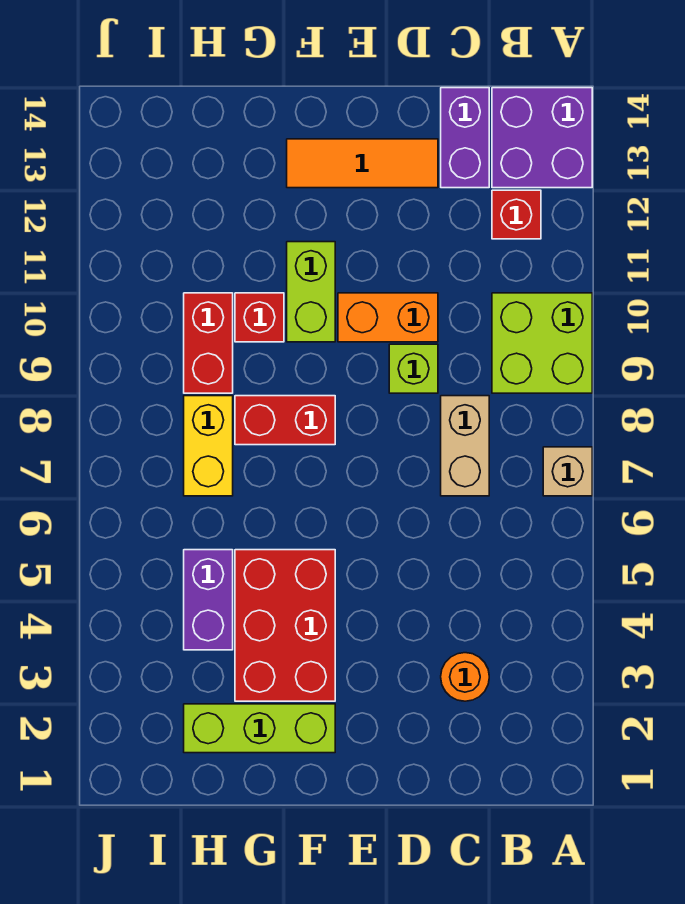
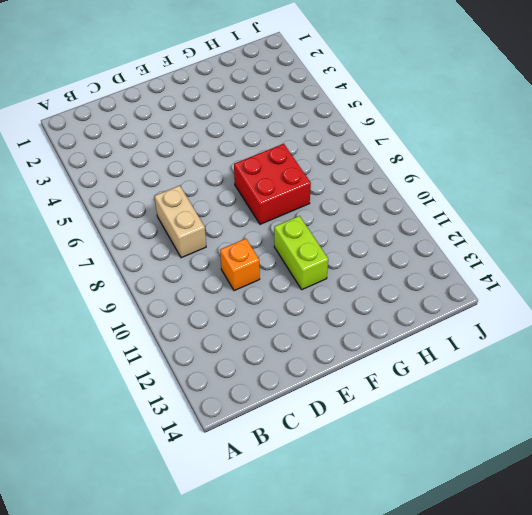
orange 1x1 brick [220,239,260,291] -> orange 1x2 brick [338,293,438,342]
red 2x2 brick [234,144,311,224] -> red 1x2 brick [235,396,335,445]
none -> tan 1x1 brick [543,447,592,496]
none -> lime 2x2 brick [492,293,592,393]
none -> purple 2x2 brick [492,88,592,188]

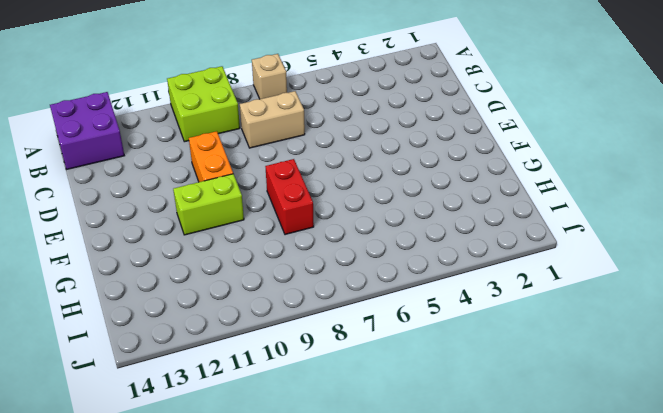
none -> red 1x1 brick [492,190,541,239]
none -> orange 1x1 round brick [441,653,489,701]
none -> purple 1x2 brick [441,88,489,188]

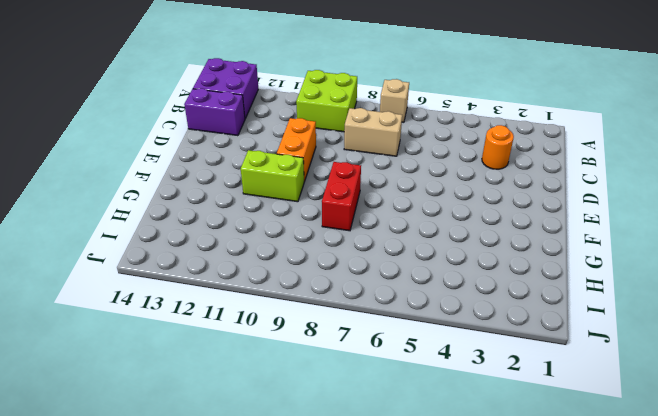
none -> red 1x1 brick [492,190,541,239]
none -> lime 1x1 brick [389,344,438,393]
none -> orange 1x3 tile [287,139,438,188]

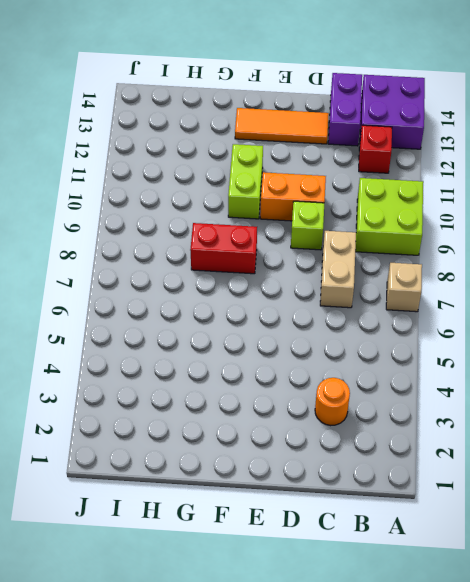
none -> lime 1x3 brick [184,704,335,753]
none -> red 2x3 brick [235,550,335,701]
none -> red 1x1 brick [235,293,284,342]

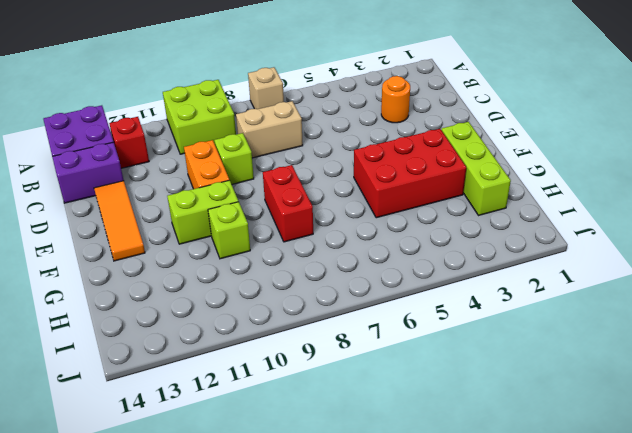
lime 1x1 brick [208,202,250,259] -> red 1x1 brick [235,293,284,342]
none -> purple 1x2 brick [184,550,233,650]
none -> yellow 1x2 brick [184,396,233,496]
none -> red 1x2 brick [184,293,233,393]

